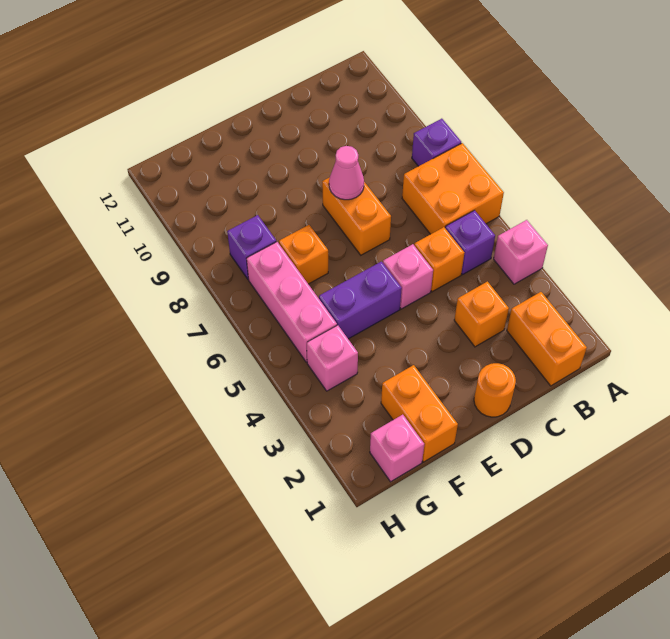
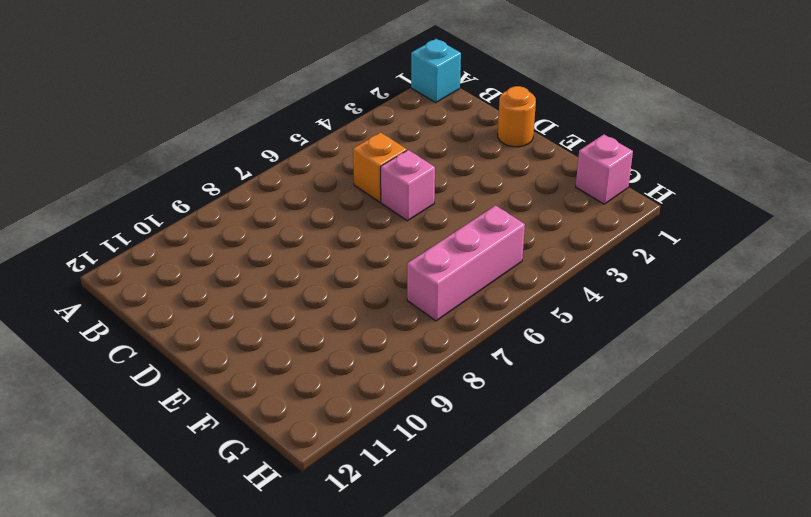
cyan 1x1 brick [411,39,461,103] -> none
none -> pink 1x1 brick [494,220,548,284]
none -> orange 2x2 brick [402,143,504,234]
none -> purple 1x1 brick [412,119,461,166]

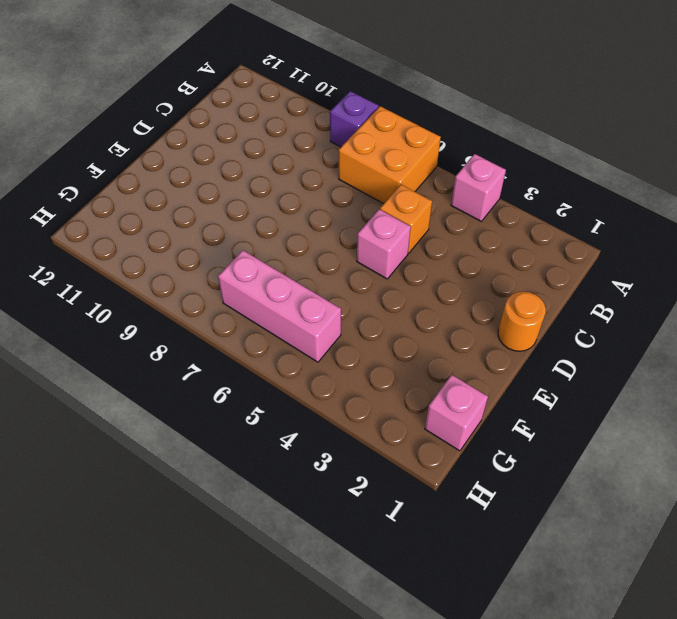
none -> orange 1x2 brick [507,292,587,386]
none -> purple 1x1 brick [445,210,495,274]
none -> orange 1x1 brick [454,282,509,347]

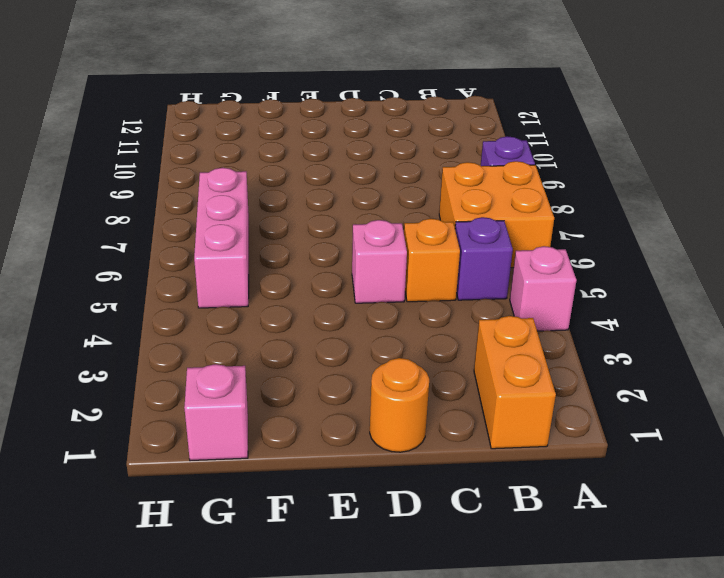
none -> orange 1x1 brick [454,282,509,347]
none -> orange 1x2 brick [322,178,391,255]
none -> purple 1x2 brick [319,262,402,339]

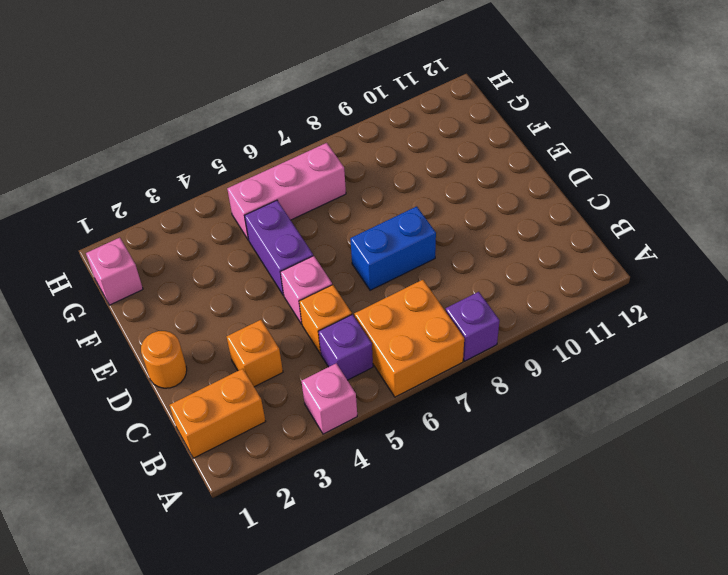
blue 1x2 brick [350,206,436,290] -> orange 1x2 brick [322,178,391,255]
none -> orange 1x2 brick [381,365,458,462]
none -> orange 1x1 brick [279,225,328,284]
none -> pink 1x1 brick [307,325,358,391]

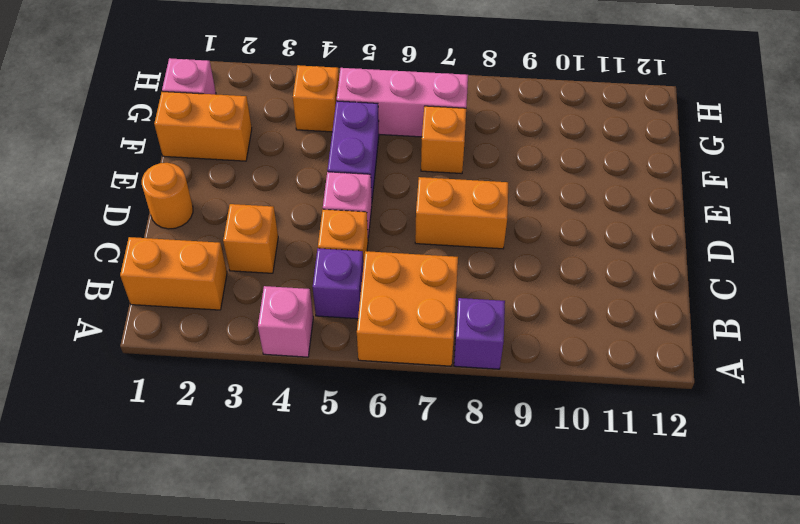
orange 1x1 brick [293,65,339,132] -> pink 1x1 brick [307,325,358,391]
none -> purple 1x1 brick [227,215,276,279]
none -> pink 1x1 cone [329,146,364,200]

